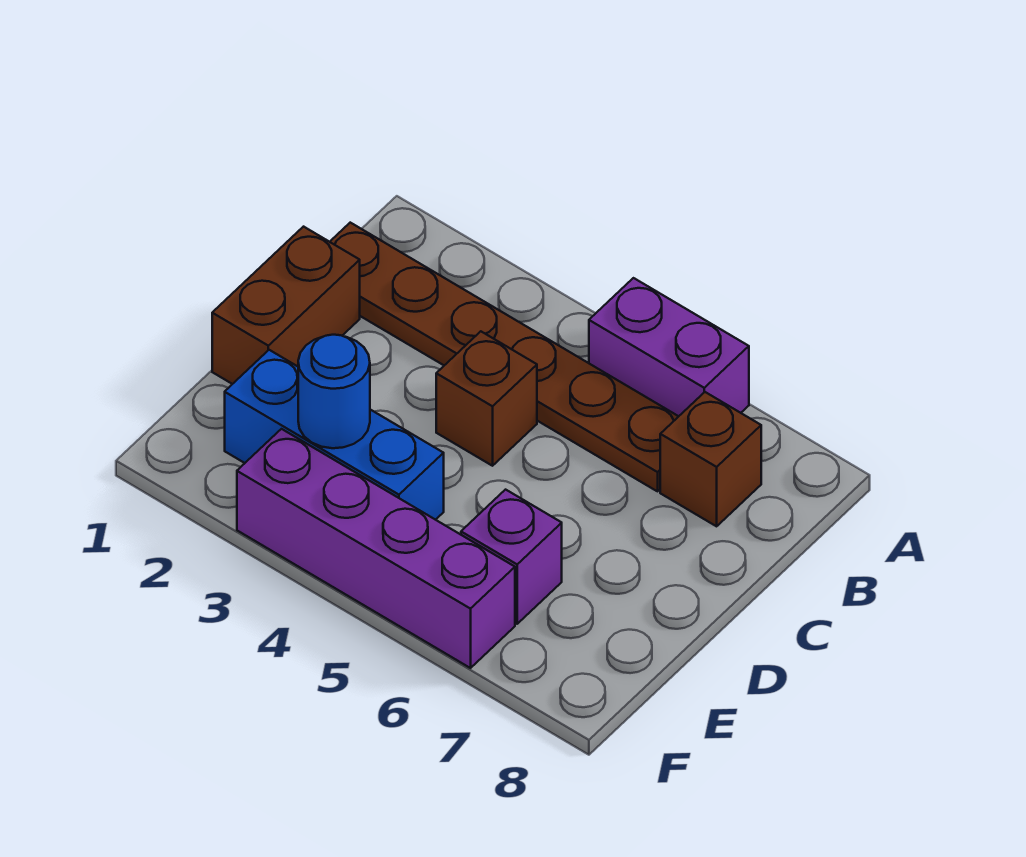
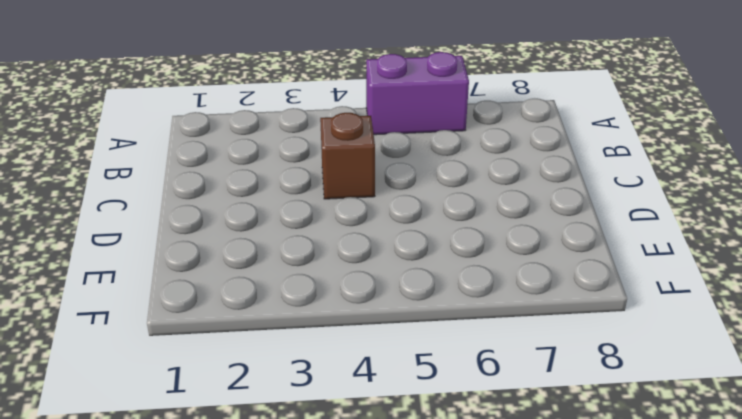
none -> brown 1x6 plate [330,223,679,491]
none -> brown 1x1 brick [660,392,761,526]

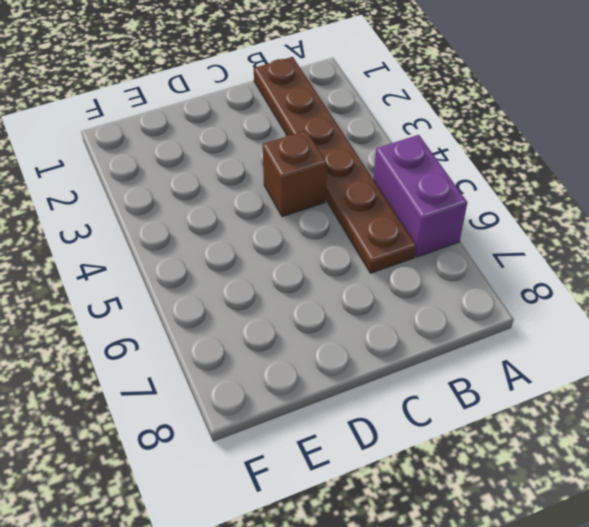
none -> brown 1x1 brick [660,392,761,526]
none -> brown 1x2 brick [212,227,360,384]

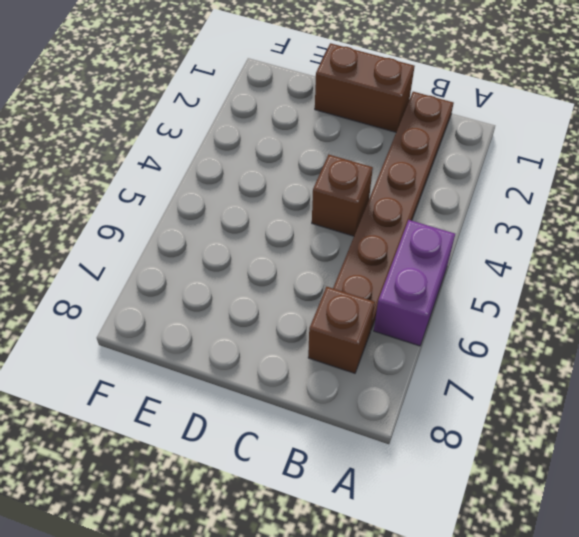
none -> blue 1x3 brick [225,350,444,520]
none -> purple 1x1 brick [461,490,562,624]

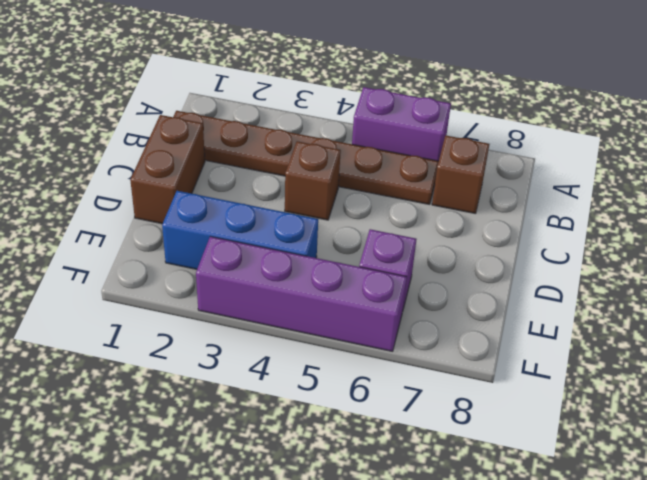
none -> blue 1x1 round brick [298,335,370,448]

